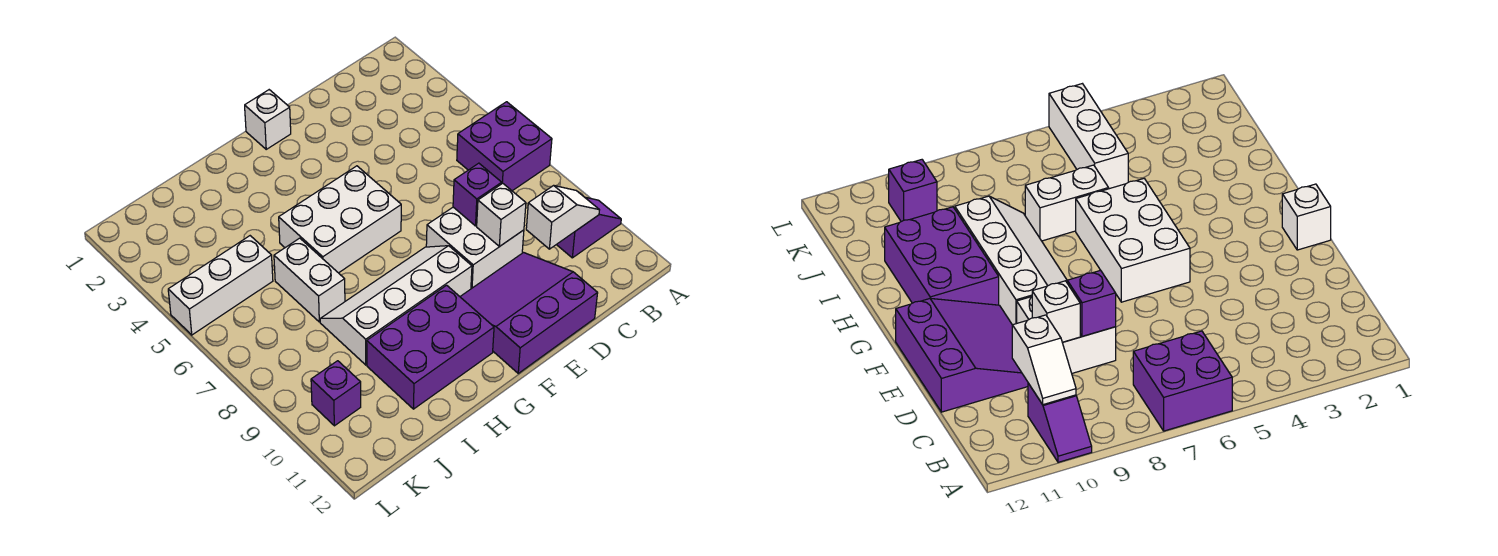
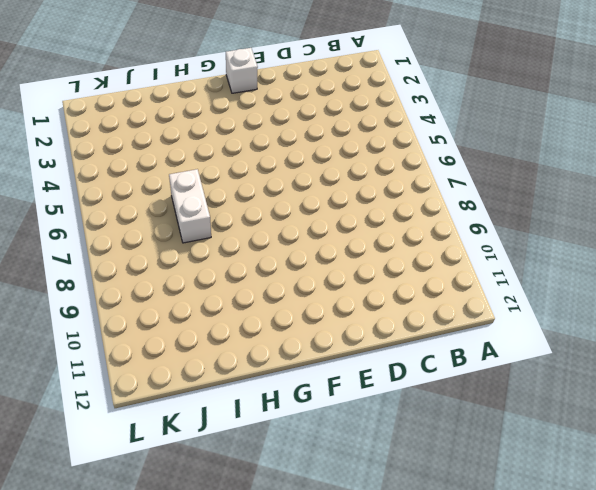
none -> purple 2x2 brick [457,102,552,191]
none -> purple 1x2 slope [557,197,621,258]
none -> white 2x2 brick [426,207,524,289]

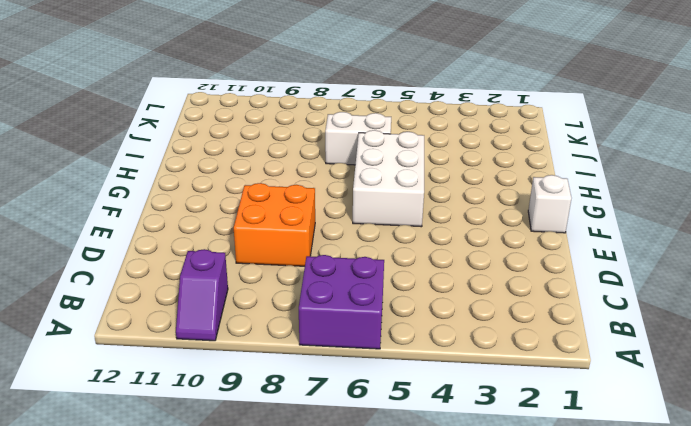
orange 2x2 brick [234,183,315,266] -> white 2x2 brick [426,207,524,289]
none -> purple 3x3 slope [460,253,598,373]
none -> white 2x4 slope [320,246,472,365]
none -> purple 2x3 brick [367,285,494,409]

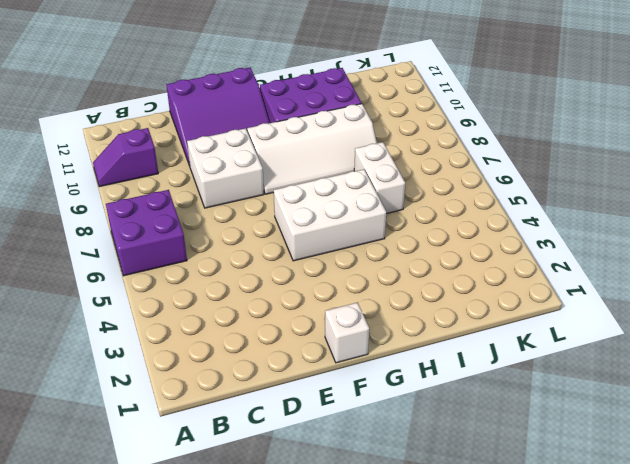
none -> white 1x3 brick [168,236,273,335]
none -> purple 1x1 brick [311,361,361,426]
none -> white 1x2 slope [526,185,599,249]

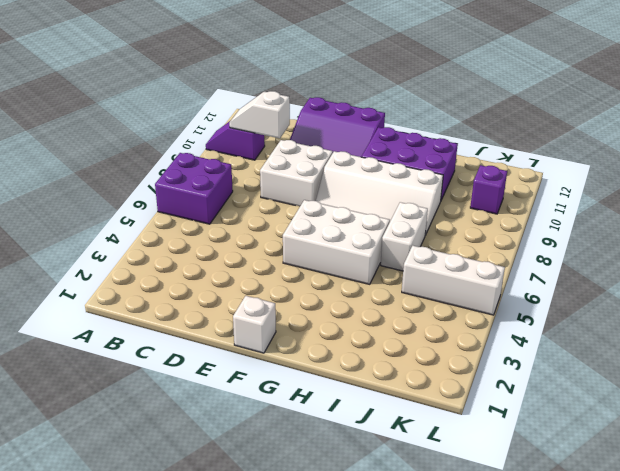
none -> purple 1x1 brick [453,163,502,226]
none -> white 1x1 brick [477,183,526,246]

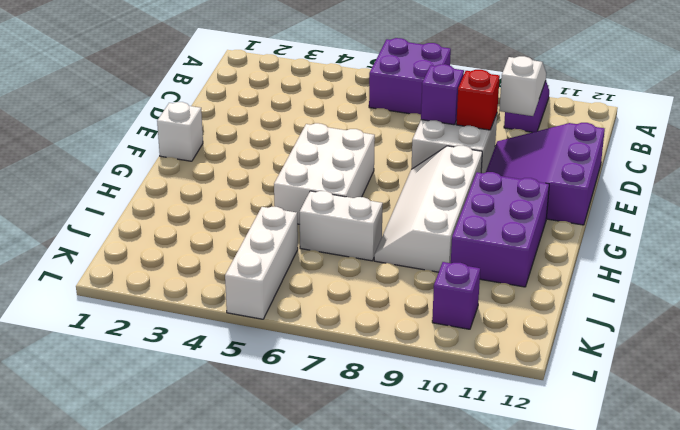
red 1x1 brick [456,70,500,130] -> white 1x1 brick [477,183,526,246]

